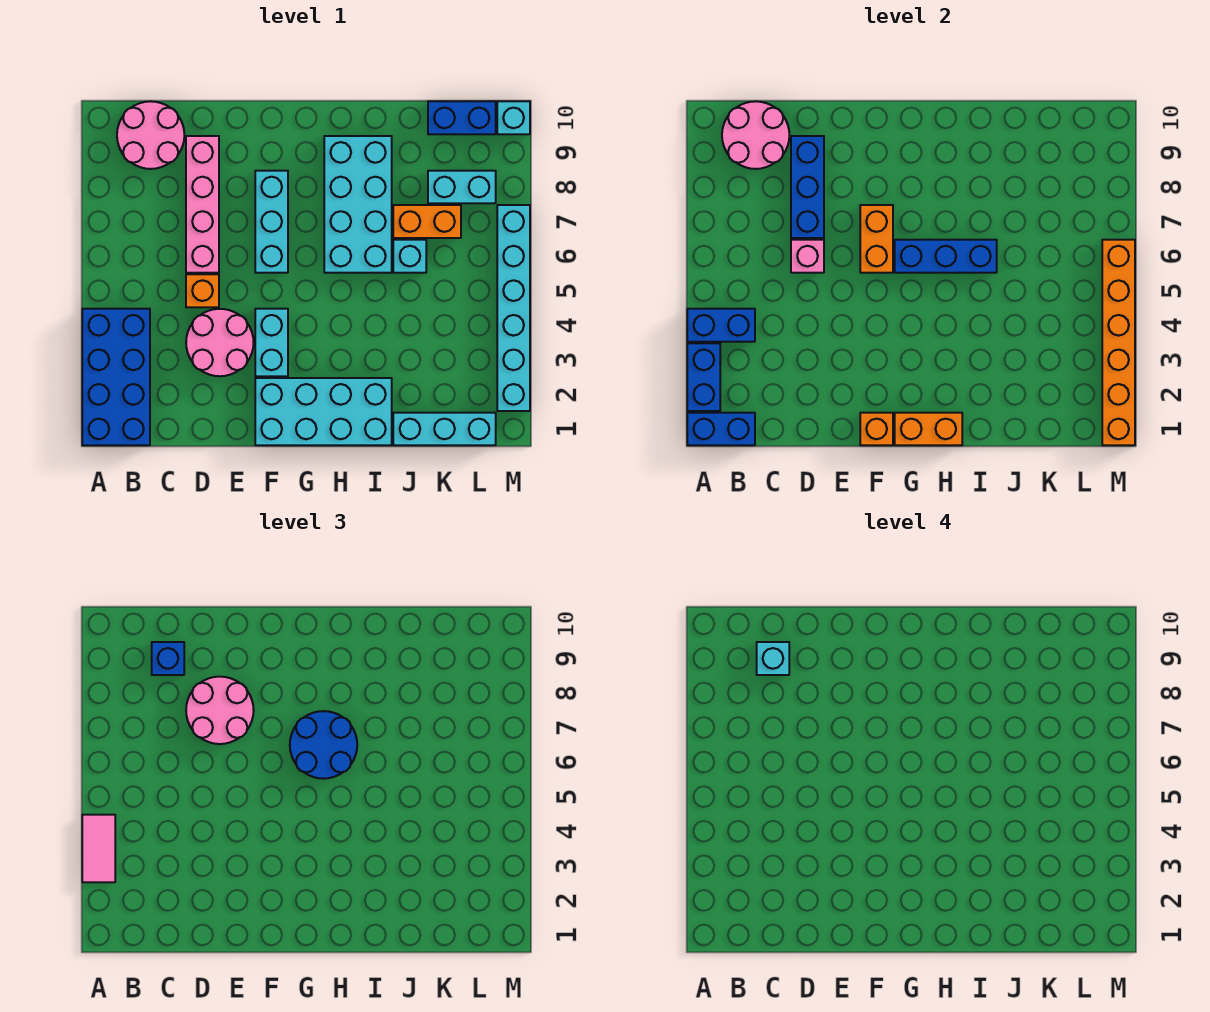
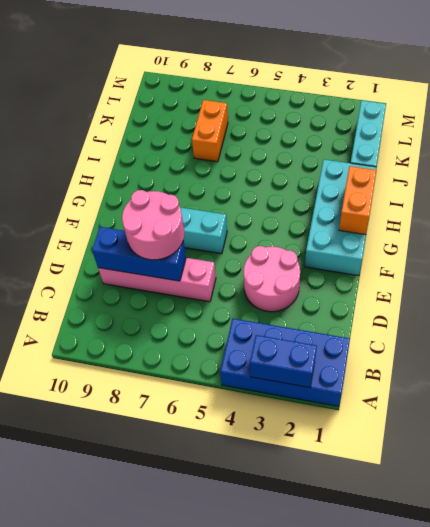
none -> pink 2x2 round brick [117,101,184,169]
none -> orange 1x1 brick [186,274,219,307]
none -> cyan 1x2 brick [255,309,288,376]
none -> cyan 2x4 brick [324,136,392,273]

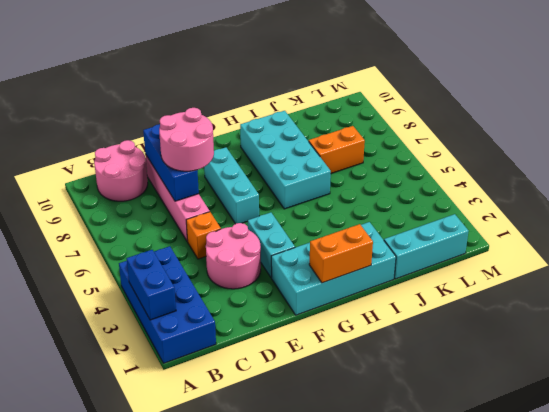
none -> cyan 1x1 brick [393,240,426,273]
none -> cyan 1x2 brick [428,171,496,203]
none -> blue 1x2 brick [428,101,496,134]
none -> cyan 1x6 brick [497,205,530,411]

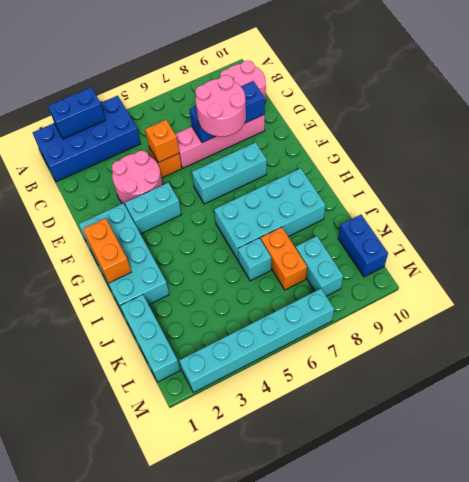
orange 1x1 brick [145,120,179,163] -> orange 1x1 brick moved to [860,413,893,445]
none -> cyan 1x1 brick [497,101,530,134]
none -> blue 1x2 brick [687,413,755,445]
none -> blue 1x2 brick [687,309,755,342]
none -> pink 2x2 round brick [722,101,789,169]

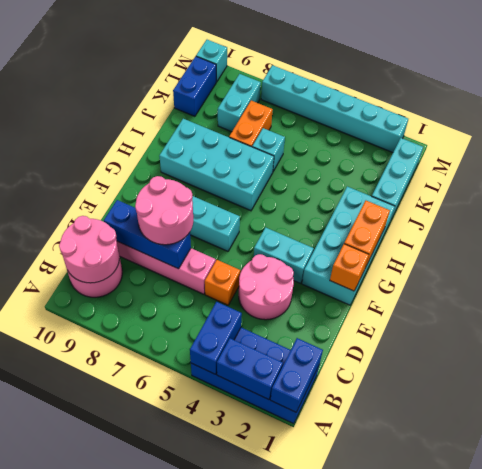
none -> pink 1x1 brick [791,240,824,273]
none -> orange 1x2 brick [860,205,893,273]
none -> blue 1x3 brick [895,240,997,273]
none -> orange 1x6 brick [1102,240,1135,445]

